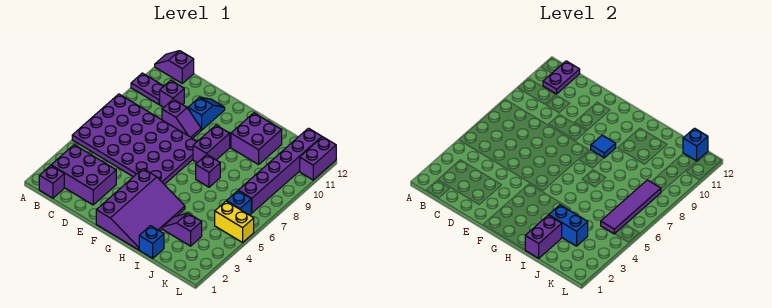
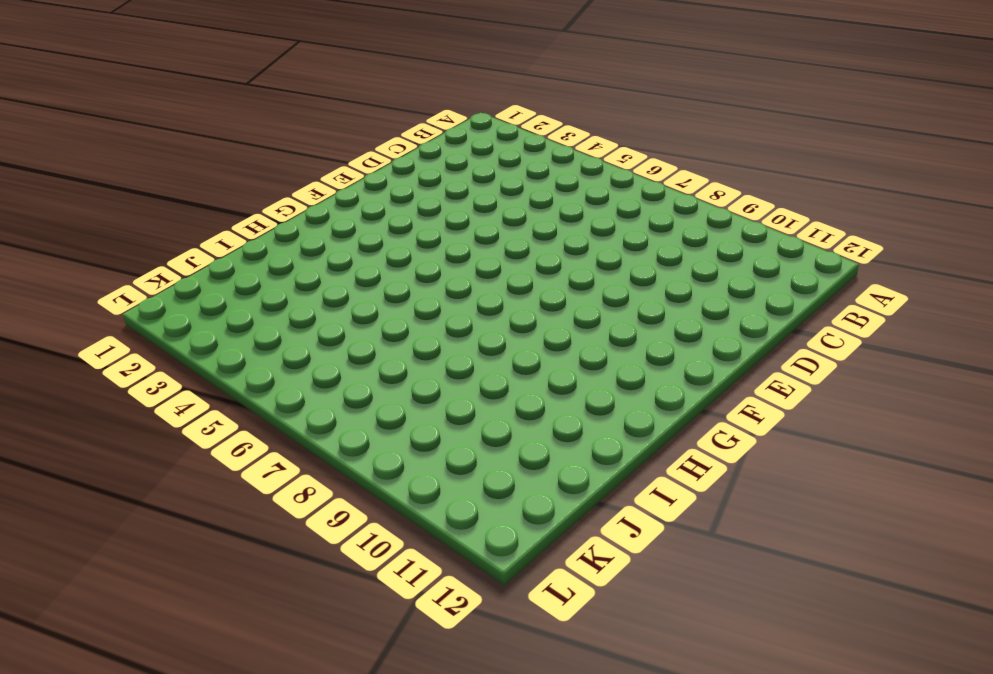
none -> purple 4x6 plate [72,94,197,185]
none -> purple 1x2 plate [131,73,164,104]
none -> purple 1x2 slope [155,51,194,83]

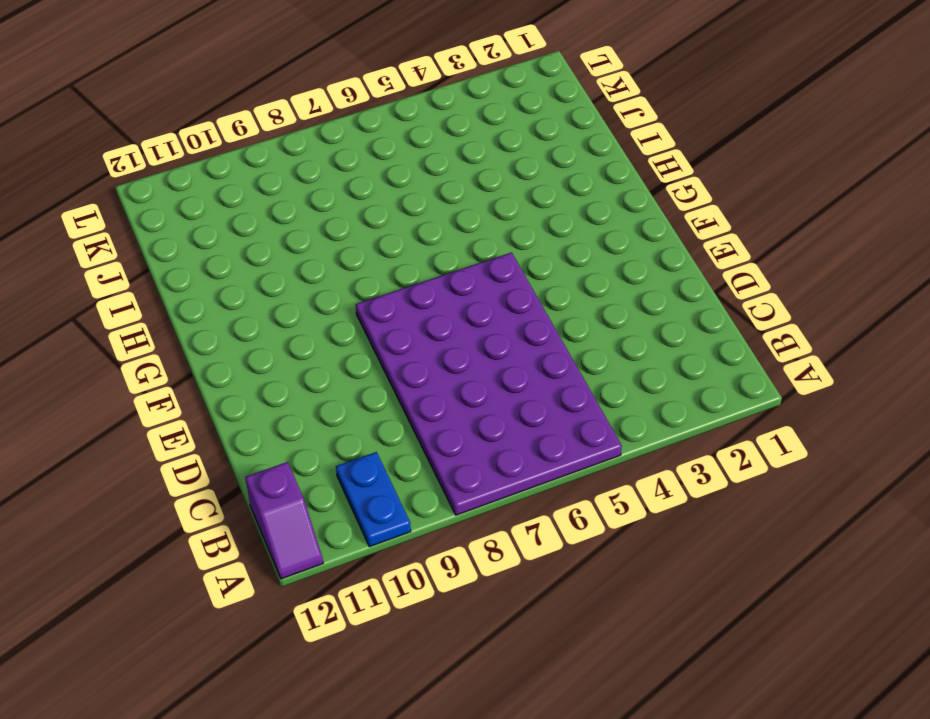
blue 1x2 plate [336,452,411,547] -> purple 1x2 plate [131,73,164,104]
none -> purple 1x1 brick [39,165,64,198]
none -> purple 2x3 brick [51,145,116,205]
none -> purple 1x1 brick [160,80,184,108]

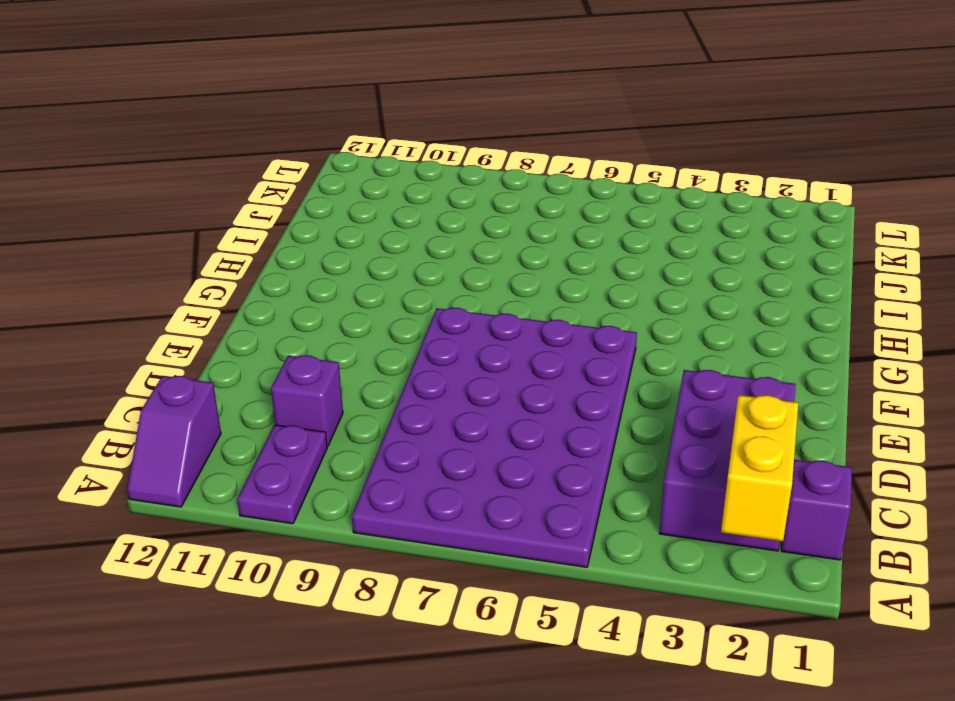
yellow 1x2 brick [721,395,798,541] -> yellow 1x2 brick moved to [215,201,254,242]
none -> purple 1x2 slope [162,99,201,138]
none -> blue 1x2 slope [188,97,225,130]
none -> purple 3x4 slope [96,169,185,250]

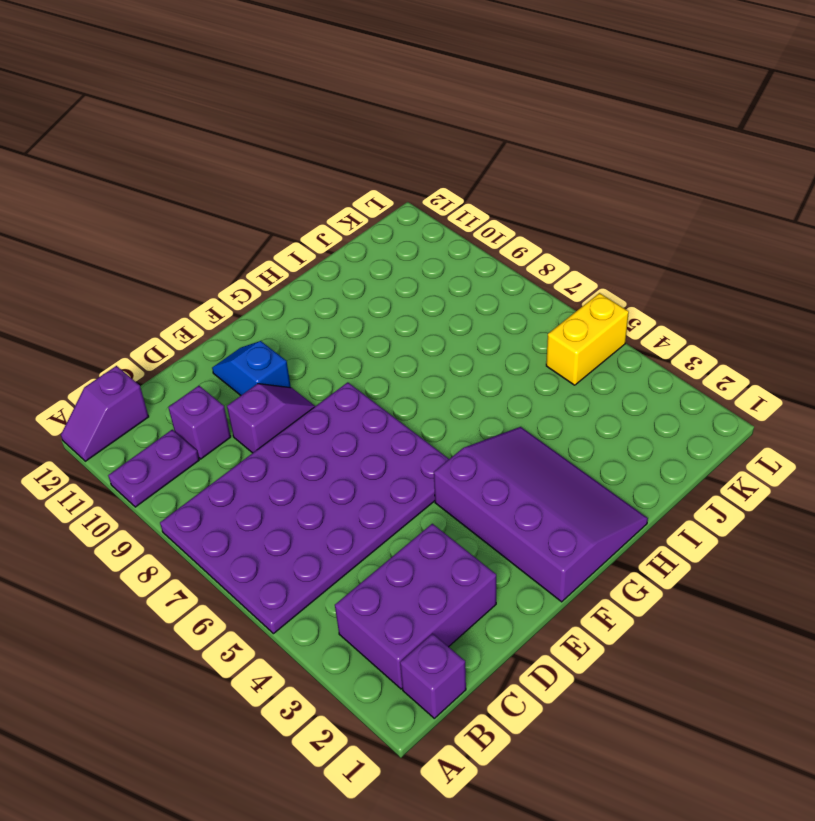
none -> purple 1x2 brick [193,125,230,163]
none -> purple 1x1 brick [196,155,220,187]
none -> purple 2x2 brick [231,113,282,165]

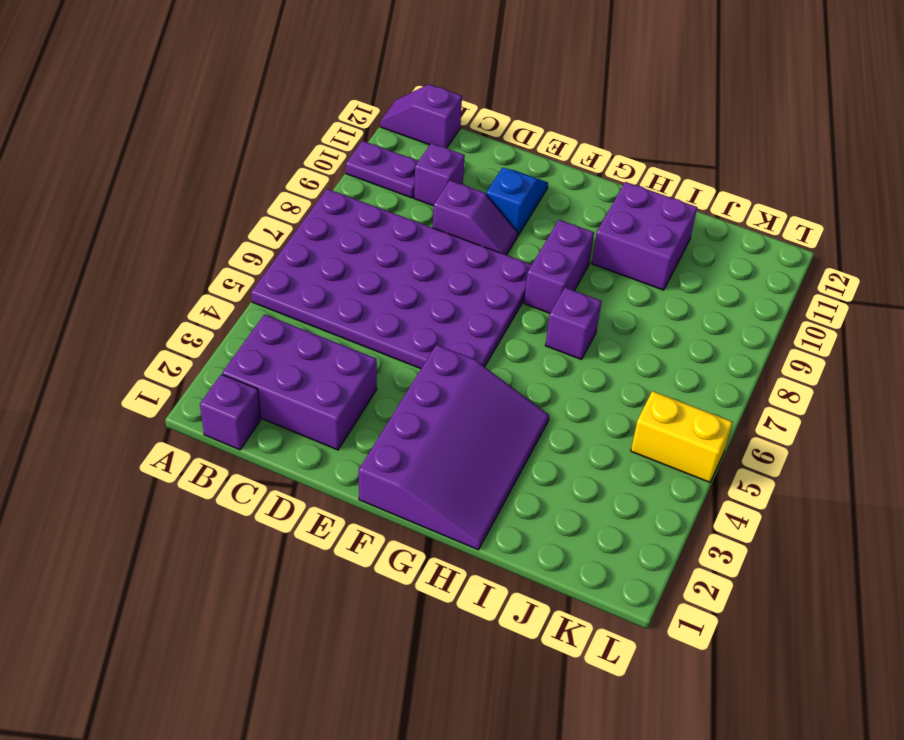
none -> blue 1x1 brick [139,226,164,258]
none -> purple 1x2 slope [163,213,202,246]
none -> blue 1x1 brick [227,191,251,215]

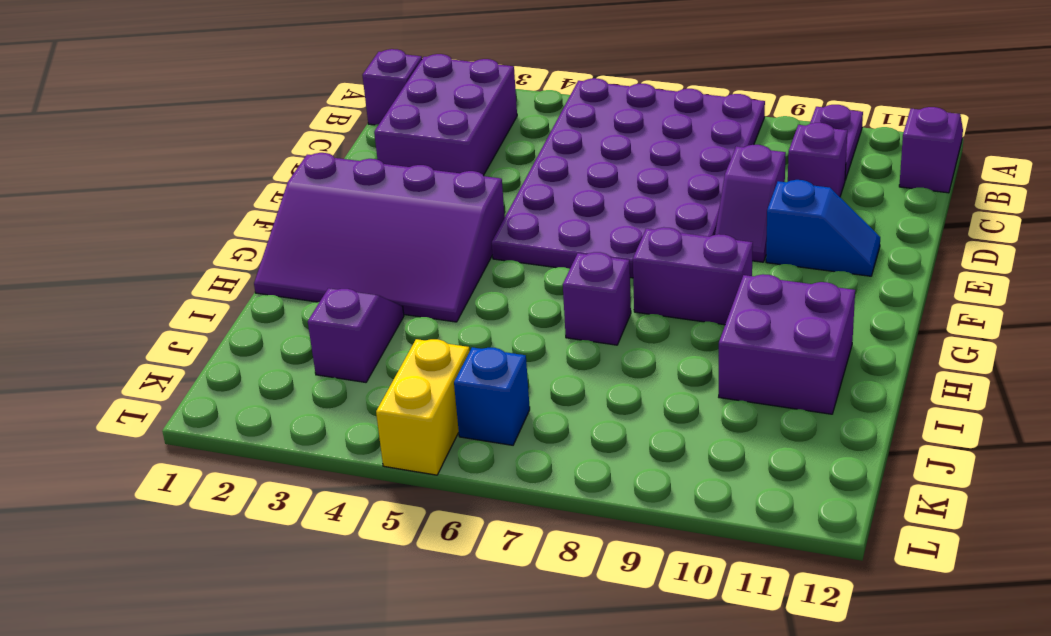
none -> blue 1x1 brick [139,226,164,258]
none -> purple 1x6 brick [238,128,322,213]
none -> purple 1x2 brick [300,137,336,180]

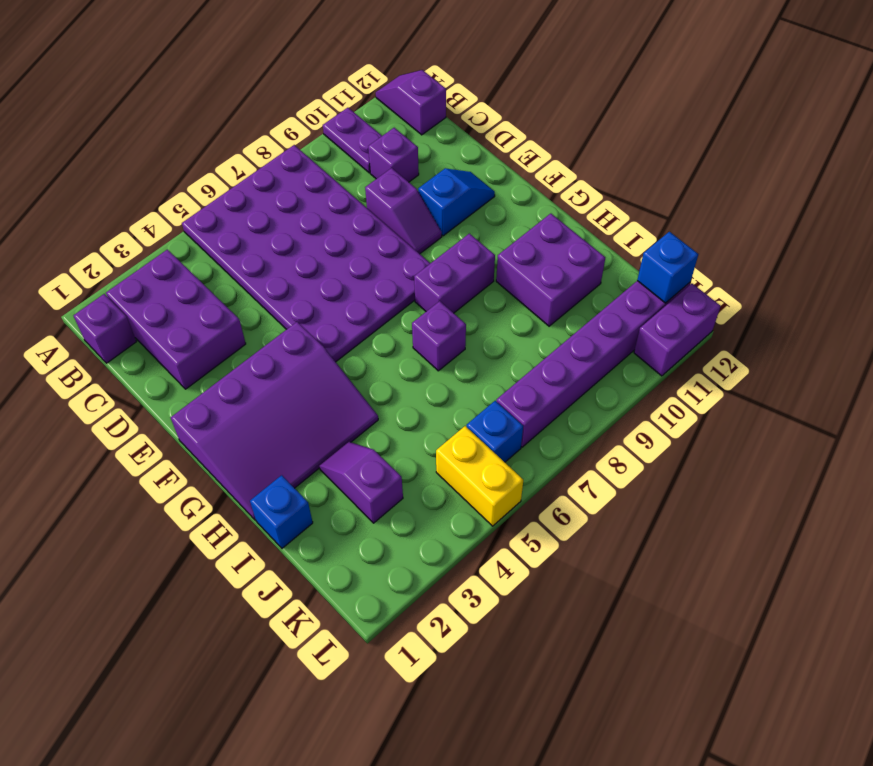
none -> purple 1x2 plate [543,61,580,94]
none -> blue 1x1 tile [591,135,616,158]
none -> purple 1x2 brick [525,215,562,258]

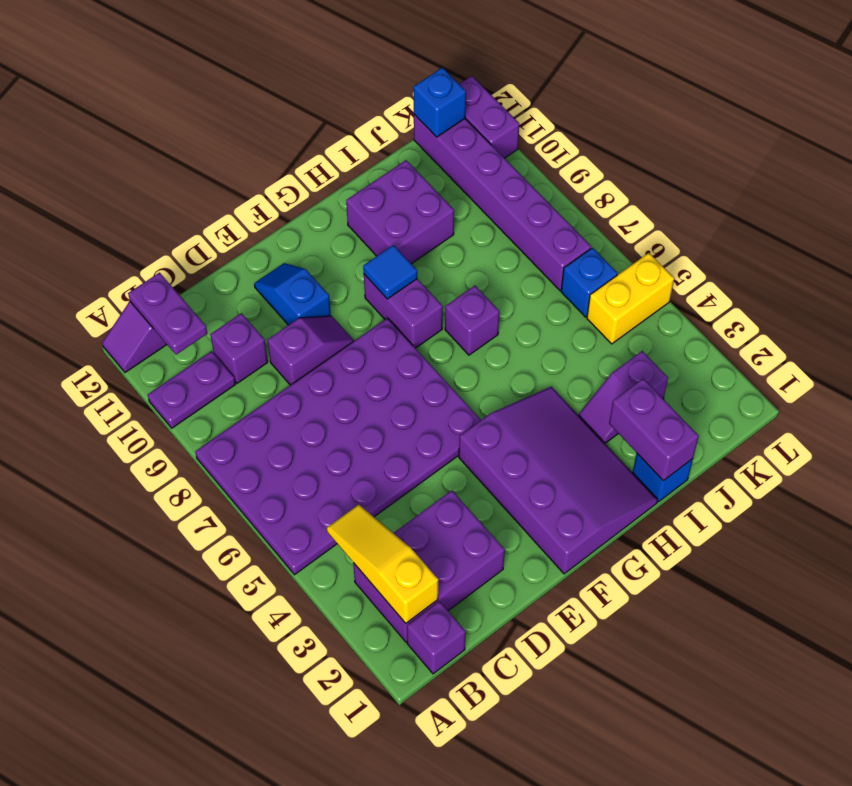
yellow 1x3 slope [327,505,438,623] -> none
none -> blue 1x2 brick [549,205,588,246]
none -> purple 1x4 tile [601,180,661,234]

